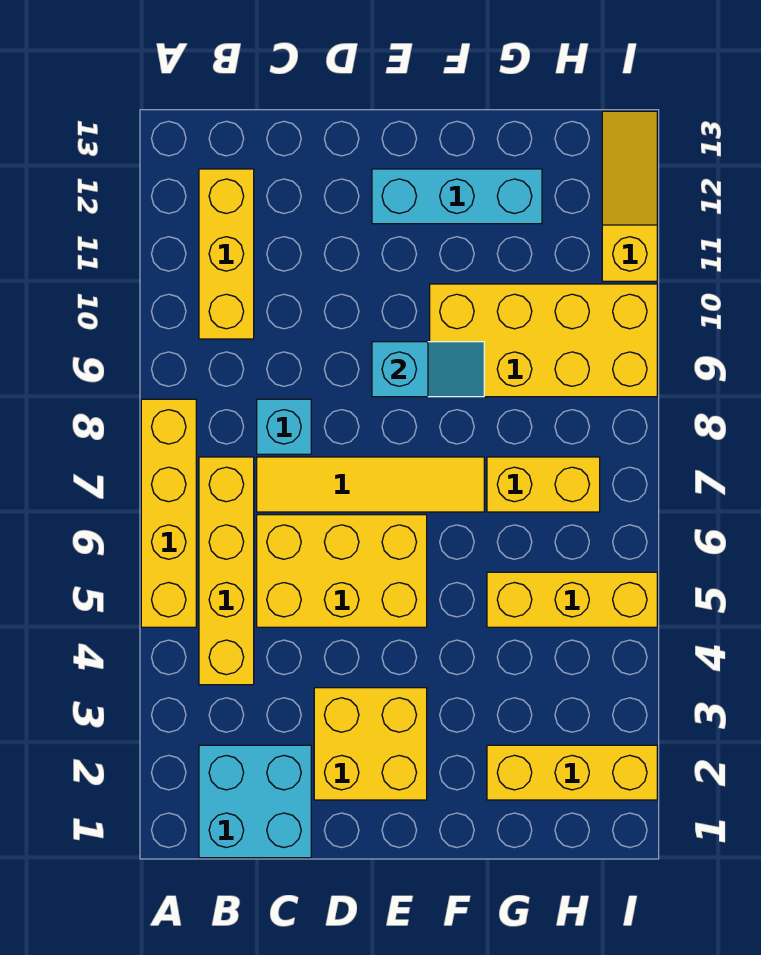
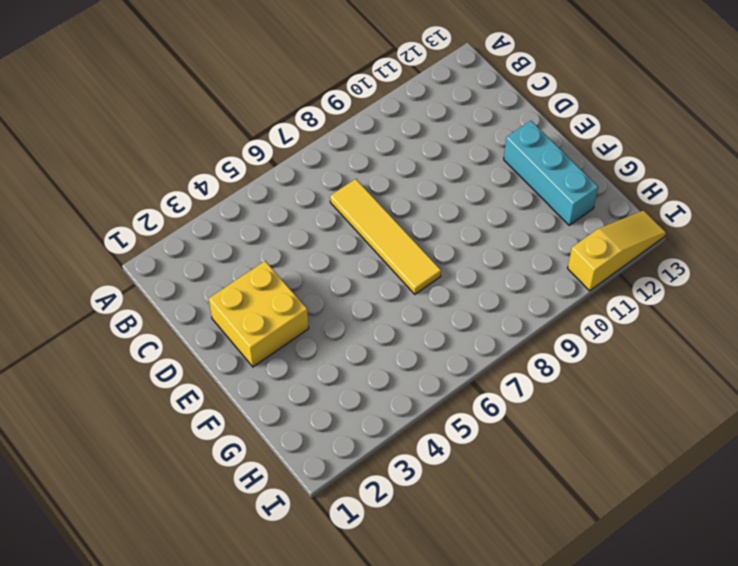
none -> yellow 1x4 brick [141,399,196,627]
none -> cyan 2x2 brick [199,745,311,858]
none -> yellow 1x4 brick [199,457,254,685]

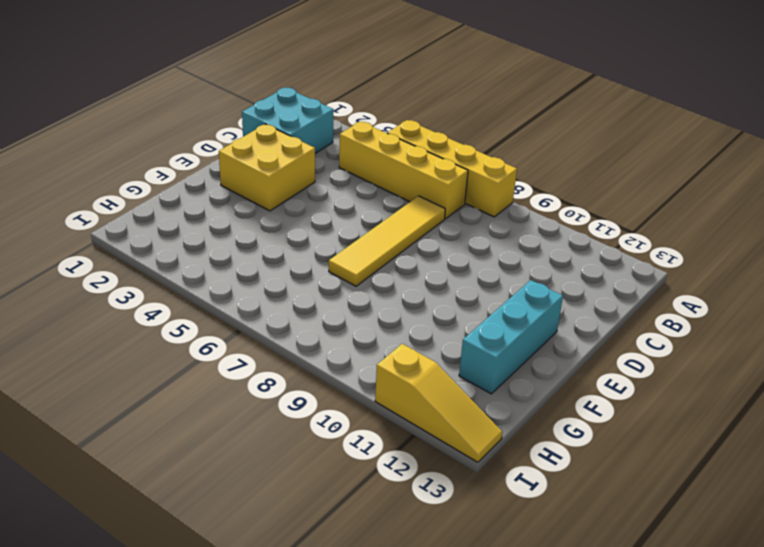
none -> yellow 1x3 brick [199,169,254,339]
none -> yellow 2x3 brick [257,515,427,627]
none -> cyan 1x1 brick [257,399,311,454]

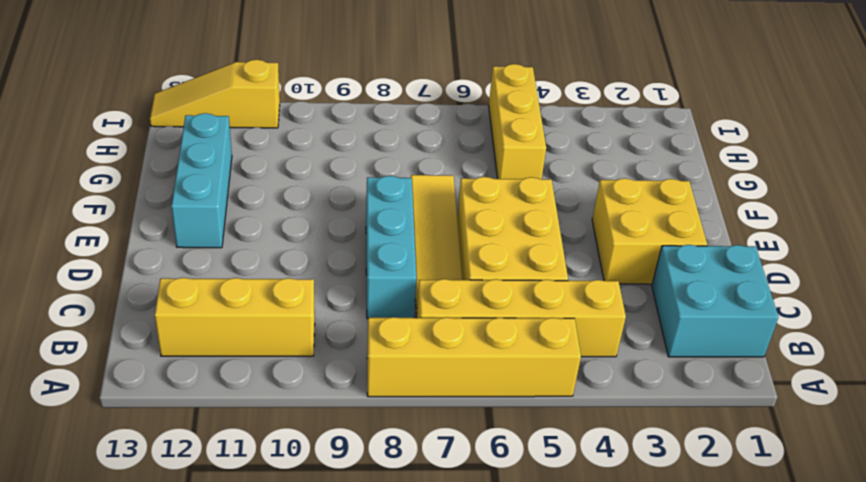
cyan 1x3 brick [366,176,416,319] -> cyan 1x1 brick [257,399,311,454]
none -> yellow 2x4 brick [430,284,657,397]
none -> yellow 1x3 brick [487,745,657,800]
none -> yellow 1x2 brick [487,457,600,512]

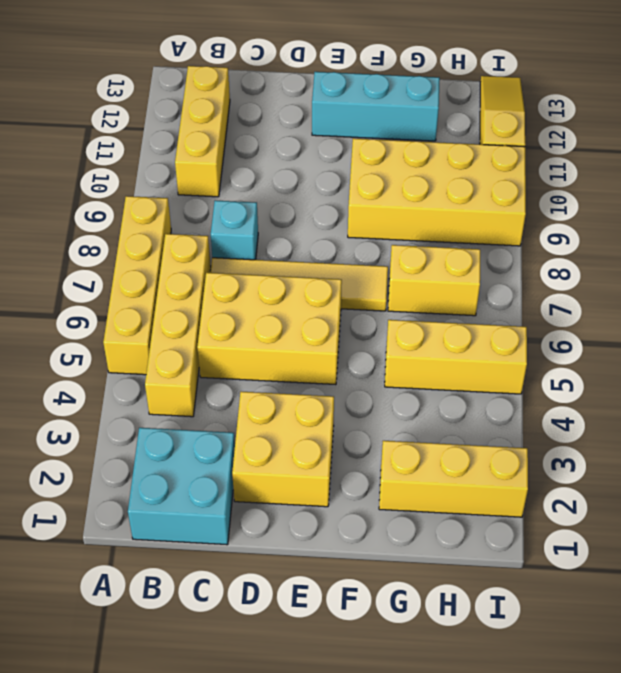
none -> cyan 1x2 slope [372,342,484,397]

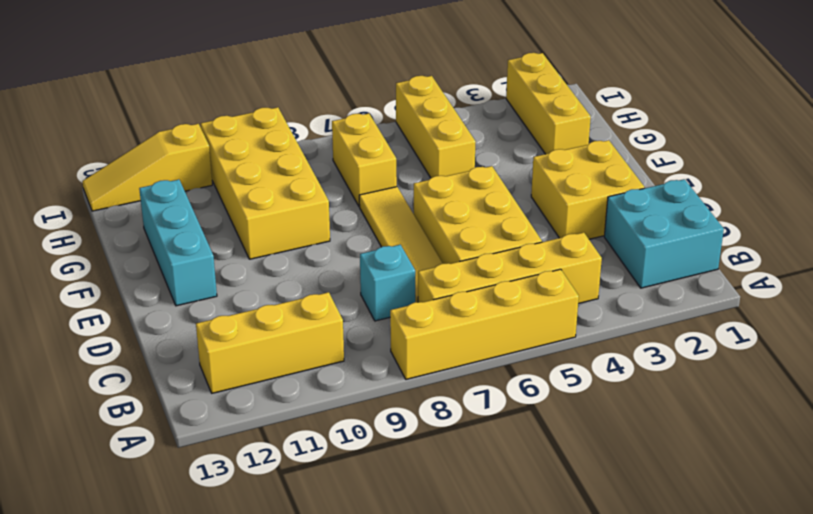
none -> cyan 1x2 slope [372,342,484,397]

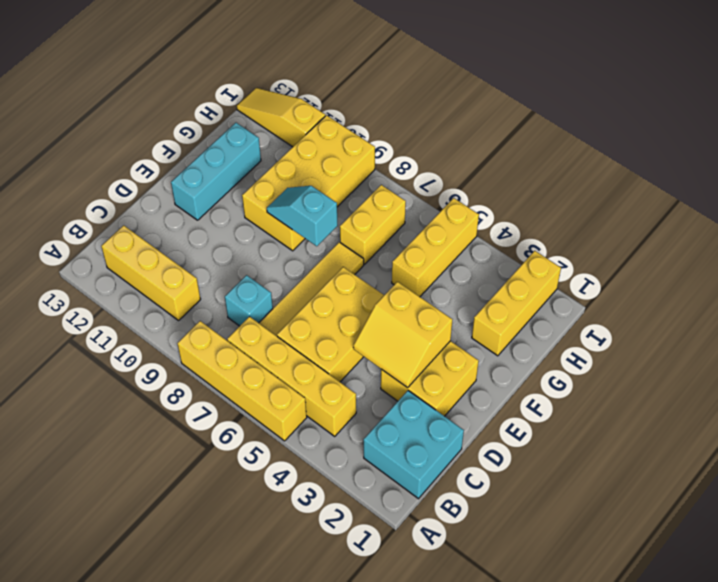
yellow 2x2 slope [353,282,452,388] -> none
cyan 1x2 slope [267,186,338,246] -> cyan 1x2 slope turned to [372,342,484,397]

